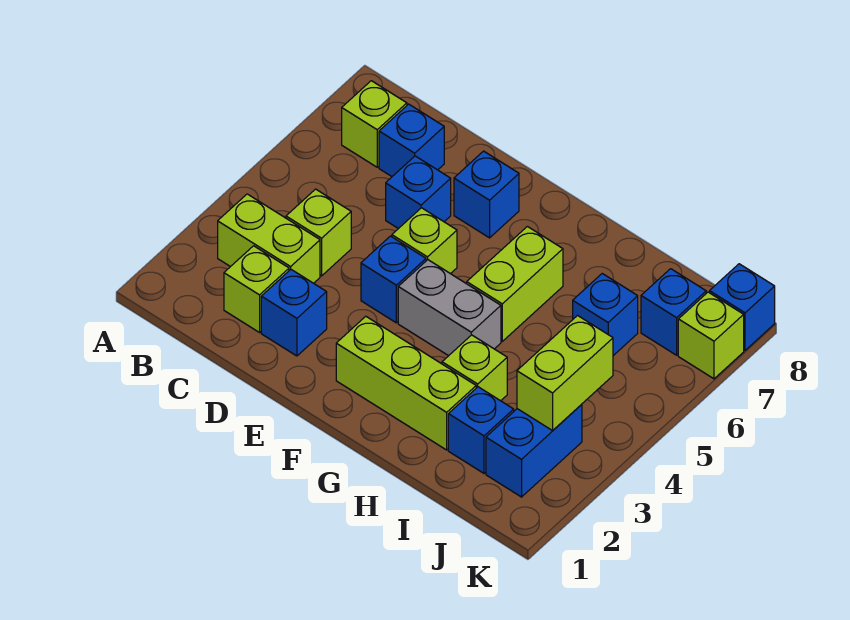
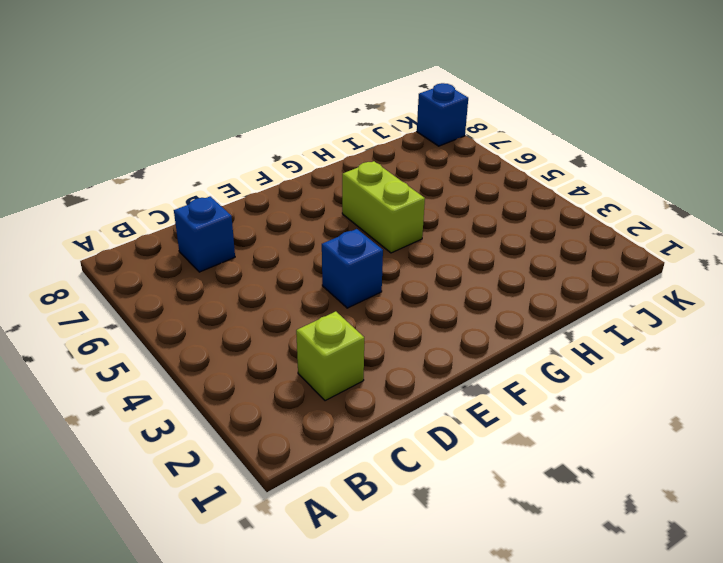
none -> lime 1x2 brick [218,194,320,283]
none -> lime 1x1 brick [342,81,407,167]
none -> lime 1x1 brick [286,189,351,276]

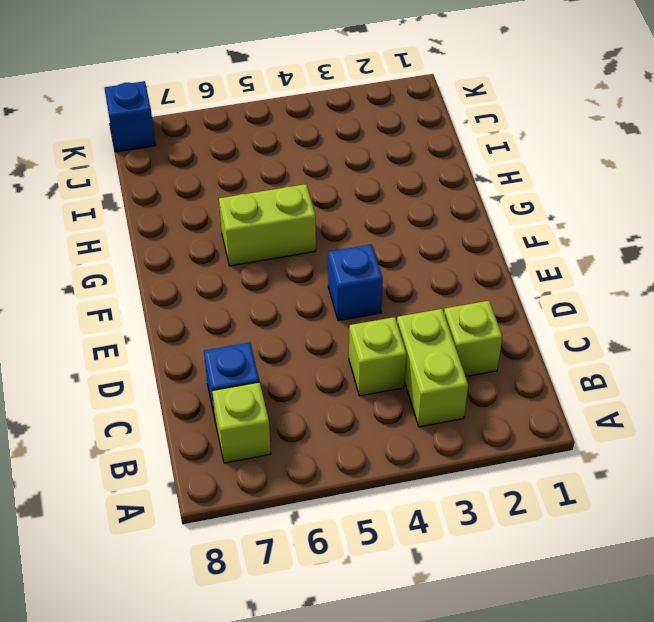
none -> blue 1x1 brick [261,270,327,356]
none -> blue 1x1 brick [386,156,451,229]
none -> lime 1x1 brick [392,208,457,274]

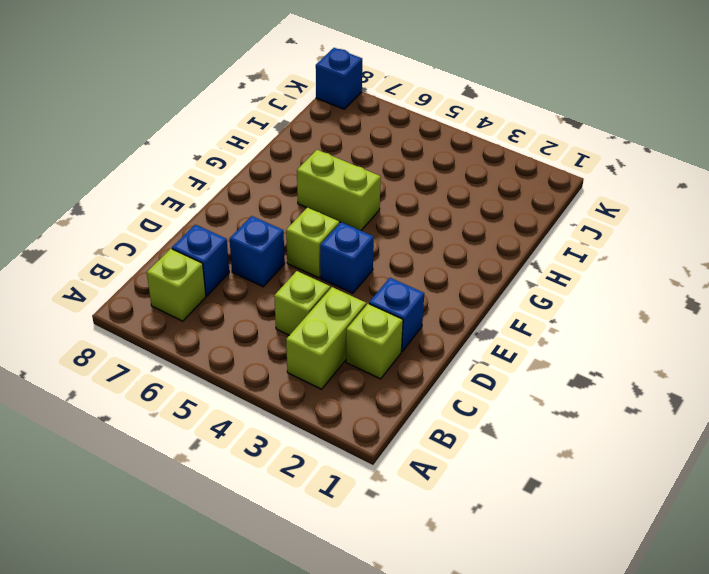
none -> blue 1x1 brick [454,151,519,238]
none -> lime 1x3 brick [336,316,476,450]
none -> grey 1x2 brick [398,260,501,356]

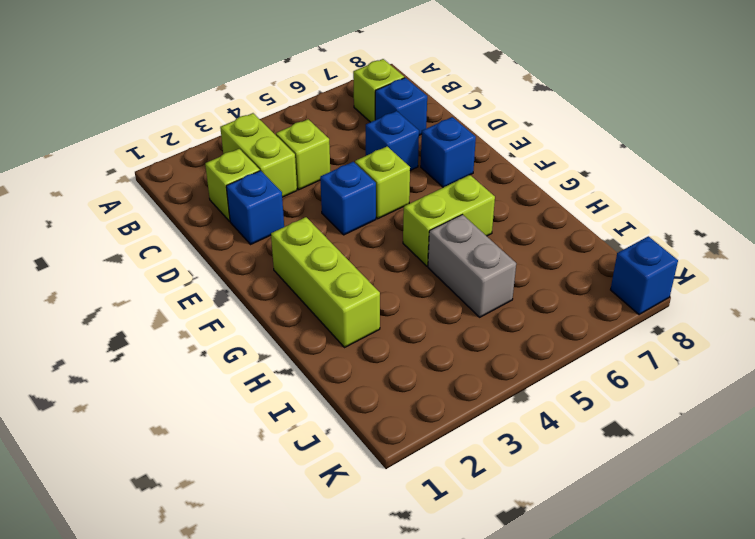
grey 1x2 brick [428,215,516,317] -> grey 1x2 brick moved to [398,260,501,356]
none -> lime 1x1 brick [442,335,507,401]
none -> blue 1x1 brick [448,387,514,473]
none -> blue 1x1 brick [573,274,638,356]

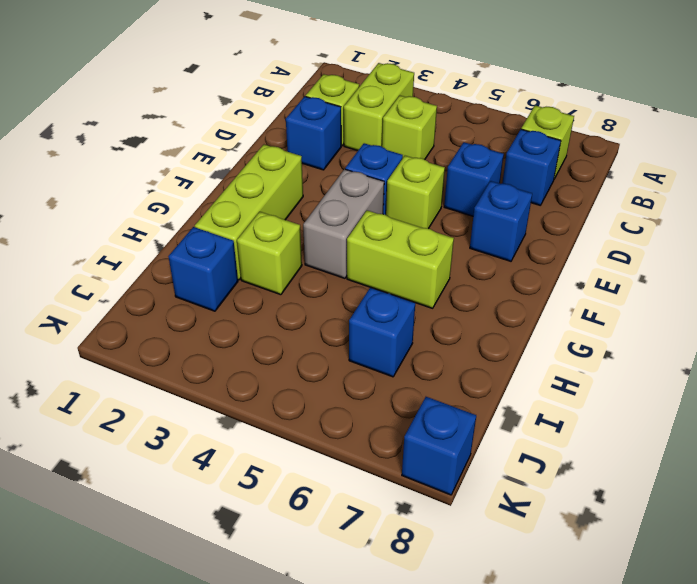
none -> blue 1x2 brick [486,404,582,497]
none -> blue 1x1 brick [641,269,706,355]
none -> lime 1x1 brick [678,292,744,379]

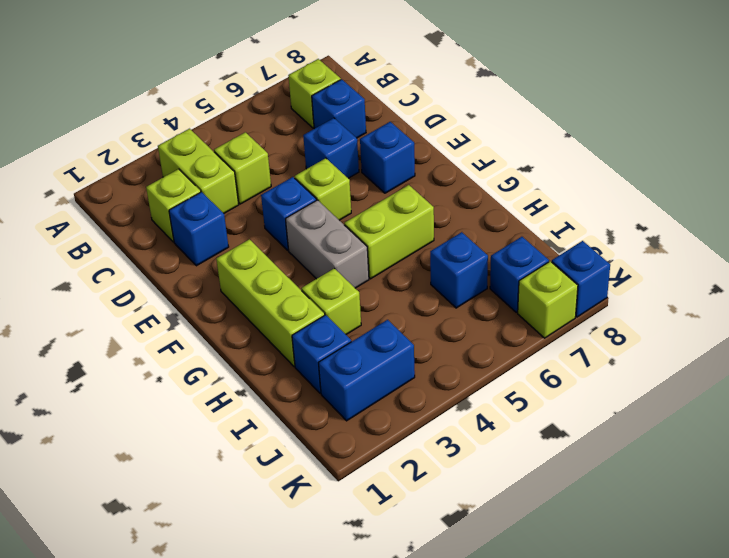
none -> lime 1x2 brick [517,316,613,431]

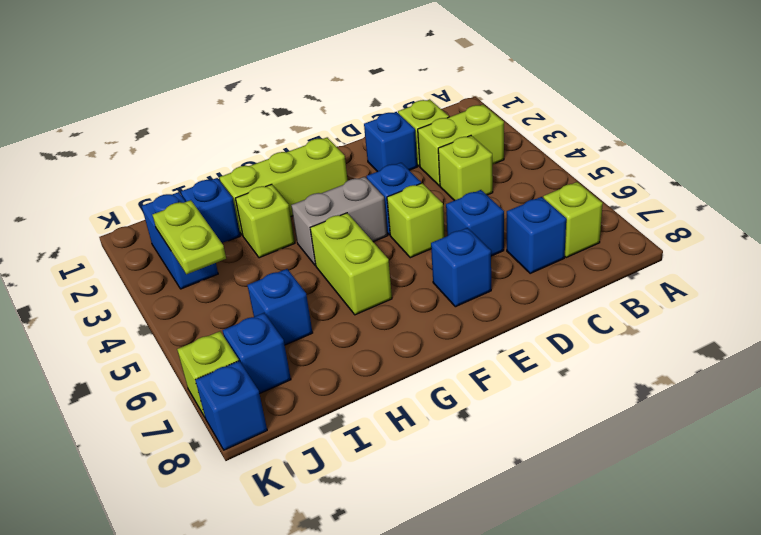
lime 1x2 plate [153,200,226,274] -> lime 1x2 brick [517,316,613,431]

